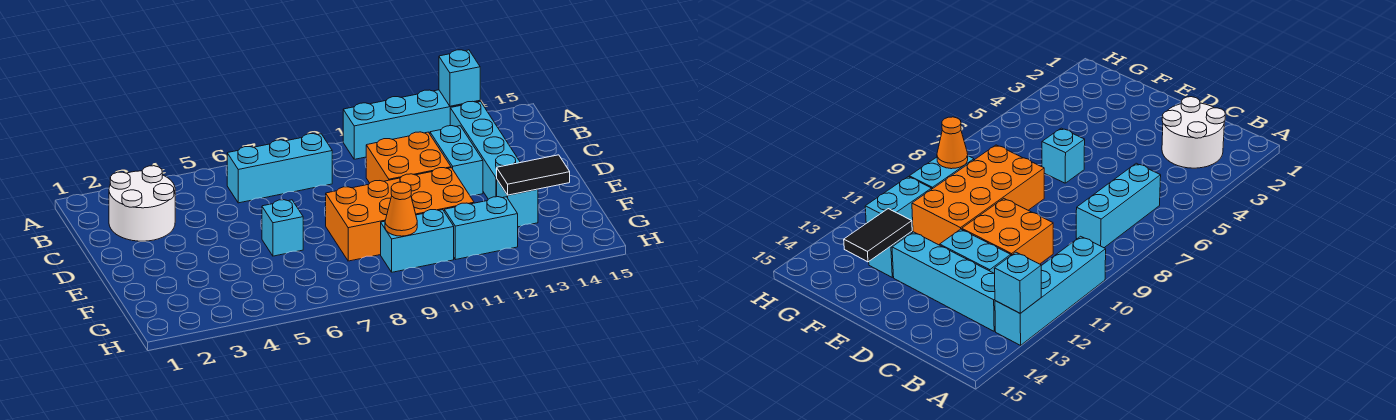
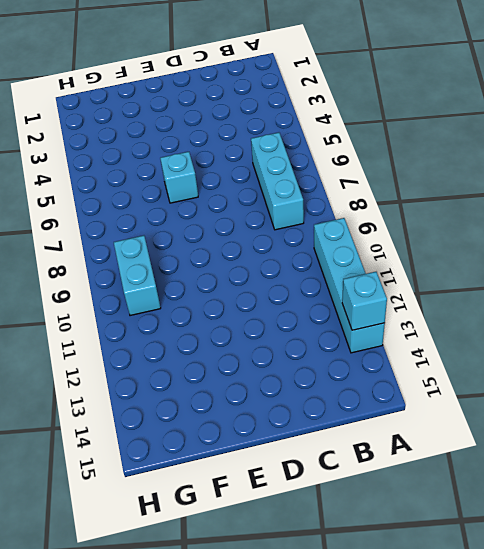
none -> white 2x2 round brick [109,166,175,241]
none -> cyan 1x4 brick [450,101,520,199]
none -> orange 2x2 brick [366,132,451,183]

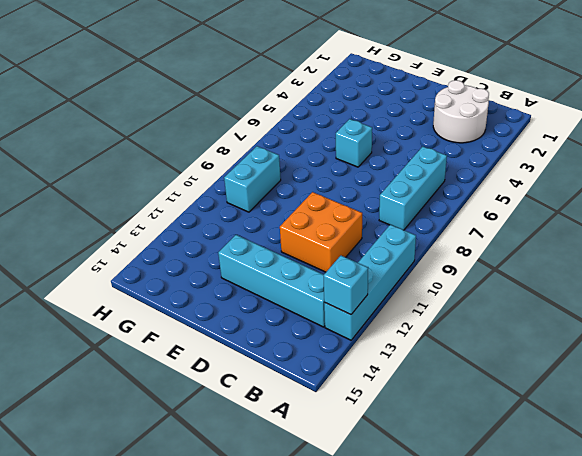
none -> cyan 1x2 brick [430,126,483,195]
none -> orange 2x4 brick [326,168,474,261]
none -> cyan 1x1 brick [497,180,538,227]

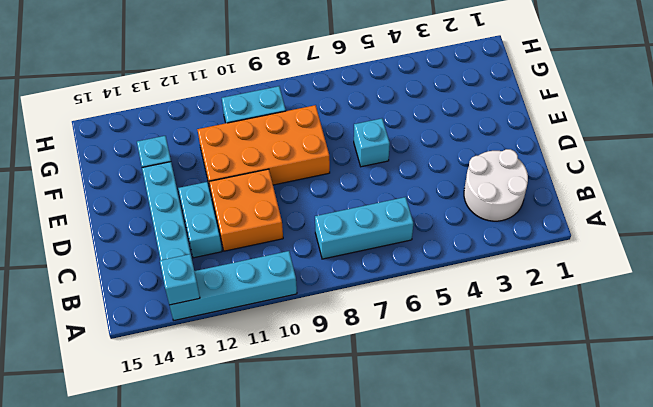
none -> cyan 1x2 brick [444,197,518,260]
none -> black 1x2 tile [497,155,570,195]
none -> orange 1x1 cone [385,182,417,236]

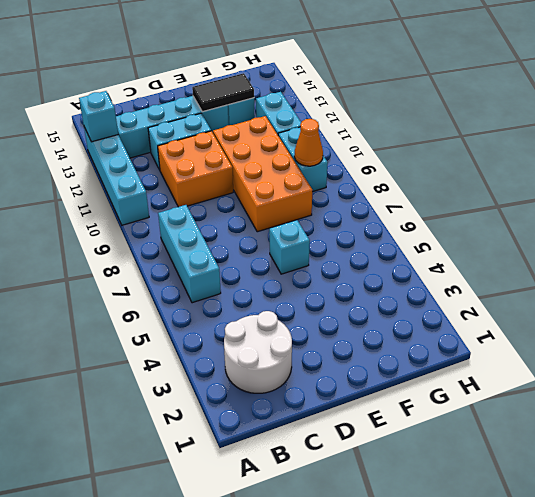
black 1x2 tile [192,73,254,112] -> black 1x2 tile turned to [497,155,570,195]

